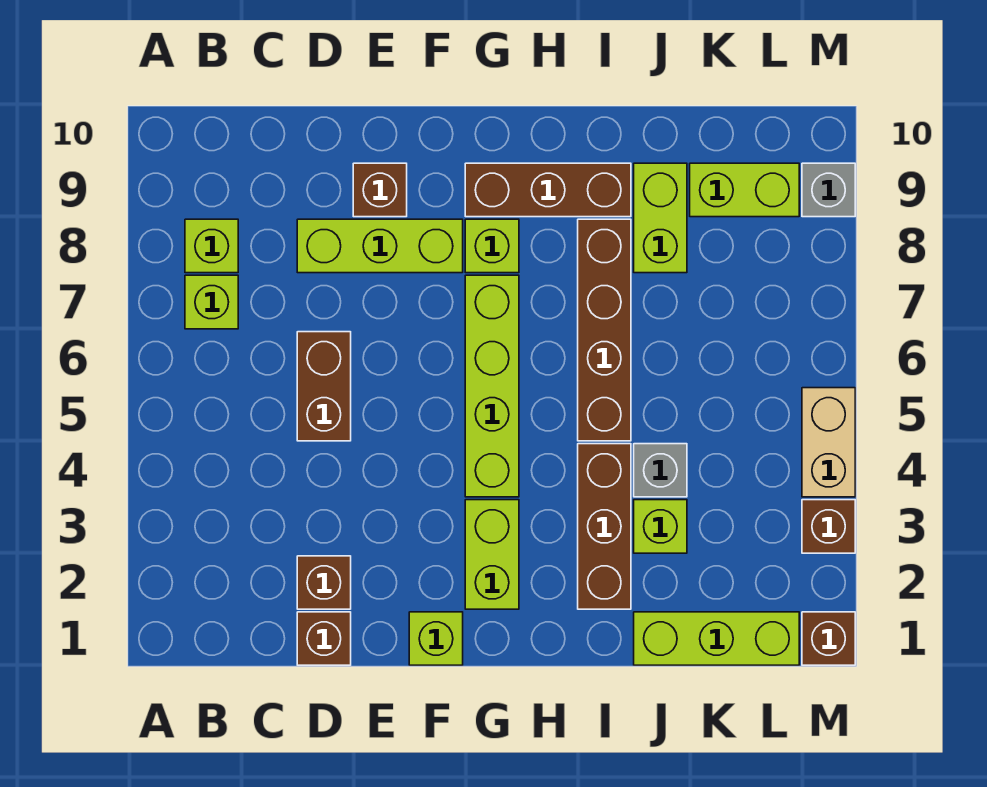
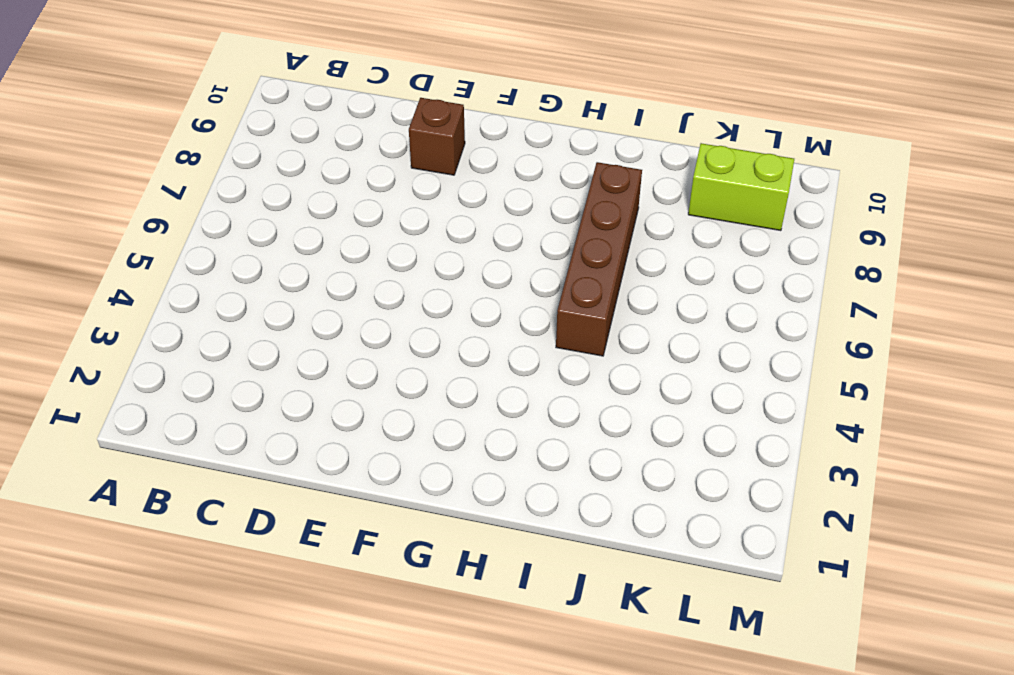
none -> lime 1x1 brick [185,275,238,329]
none -> lime 1x1 brick [185,219,238,273]
none -> brown 1x1 brick [297,612,351,665]

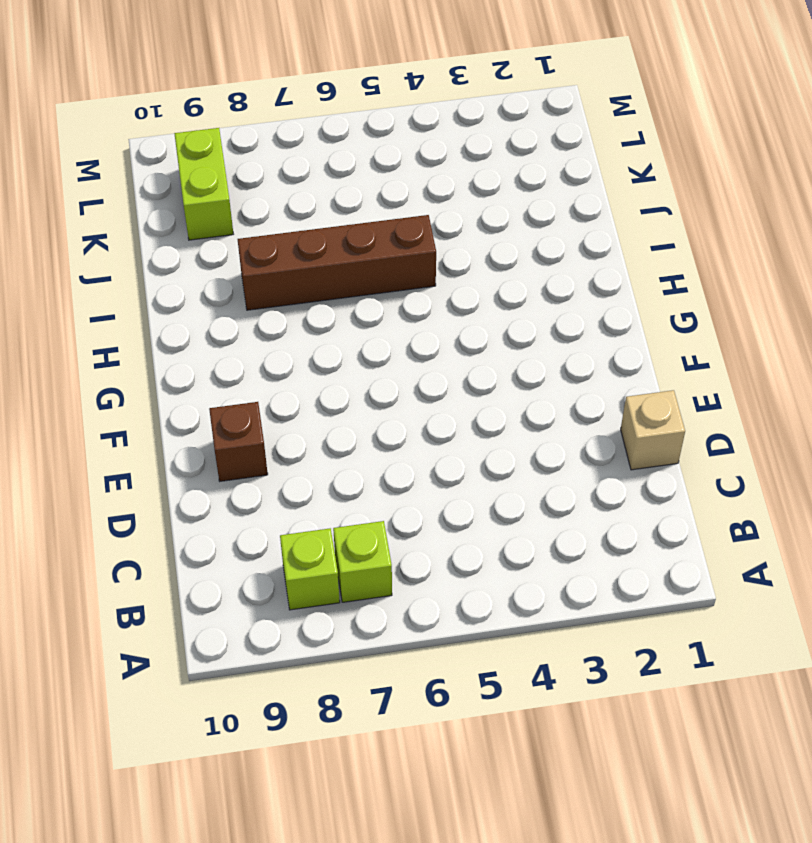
tan 1x1 brick [621,390,685,470] -> brown 1x1 brick [297,612,351,665]
none -> brown 1x1 brick [297,556,351,609]
none -> brown 1x2 brick [297,332,351,441]
none -> lime 1x3 brick [297,219,463,273]

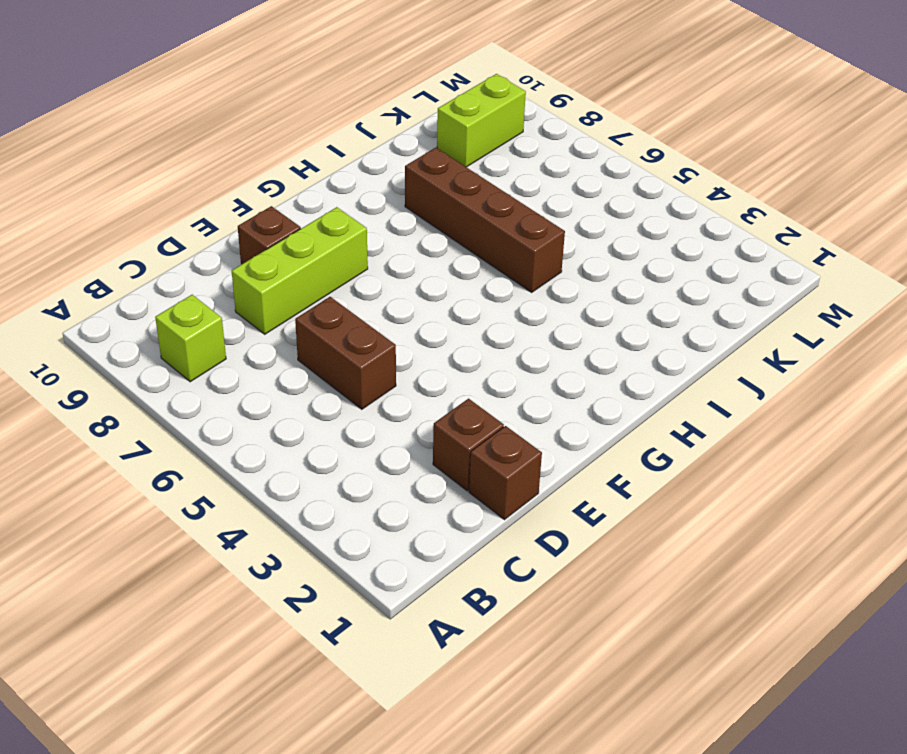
none -> lime 1x1 brick [185,275,238,329]
none -> lime 1x1 brick [409,612,463,665]
none -> lime 1x2 brick [465,500,519,609]

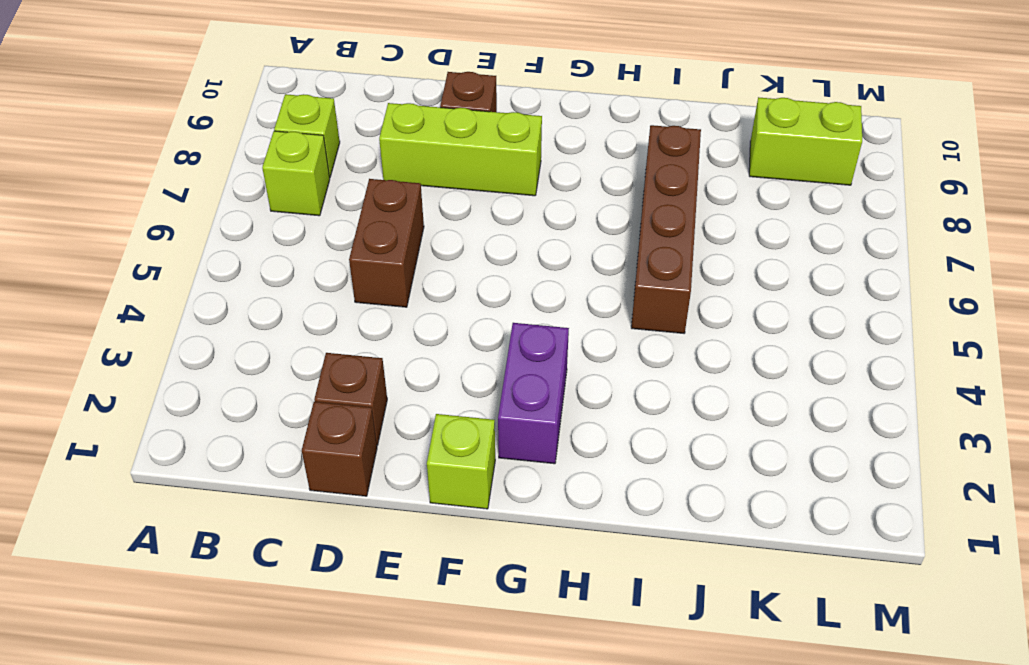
purple 1x2 brick [498,323,569,464] -> lime 1x2 brick [465,500,519,609]
none -> lime 1x4 brick [465,275,519,497]
none -> lime 1x1 brick [465,219,519,273]
none -> brown 1x3 brick [465,163,631,217]

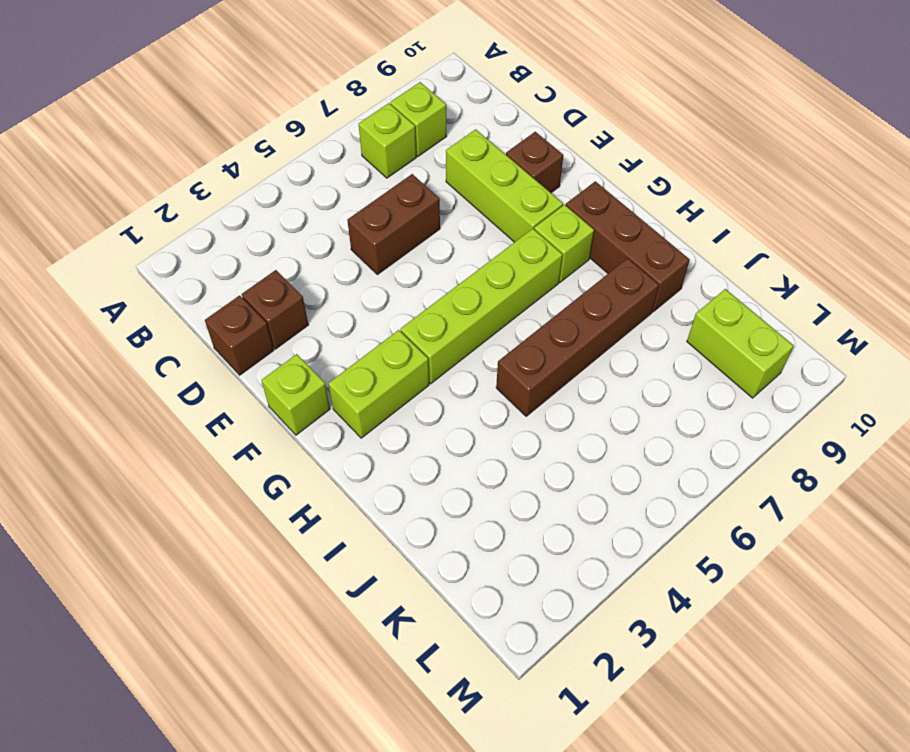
none -> brown 1x3 brick [578,444,631,609]
none -> lime 1x3 brick [634,612,799,665]
none -> lime 1x1 brick [634,500,687,553]

